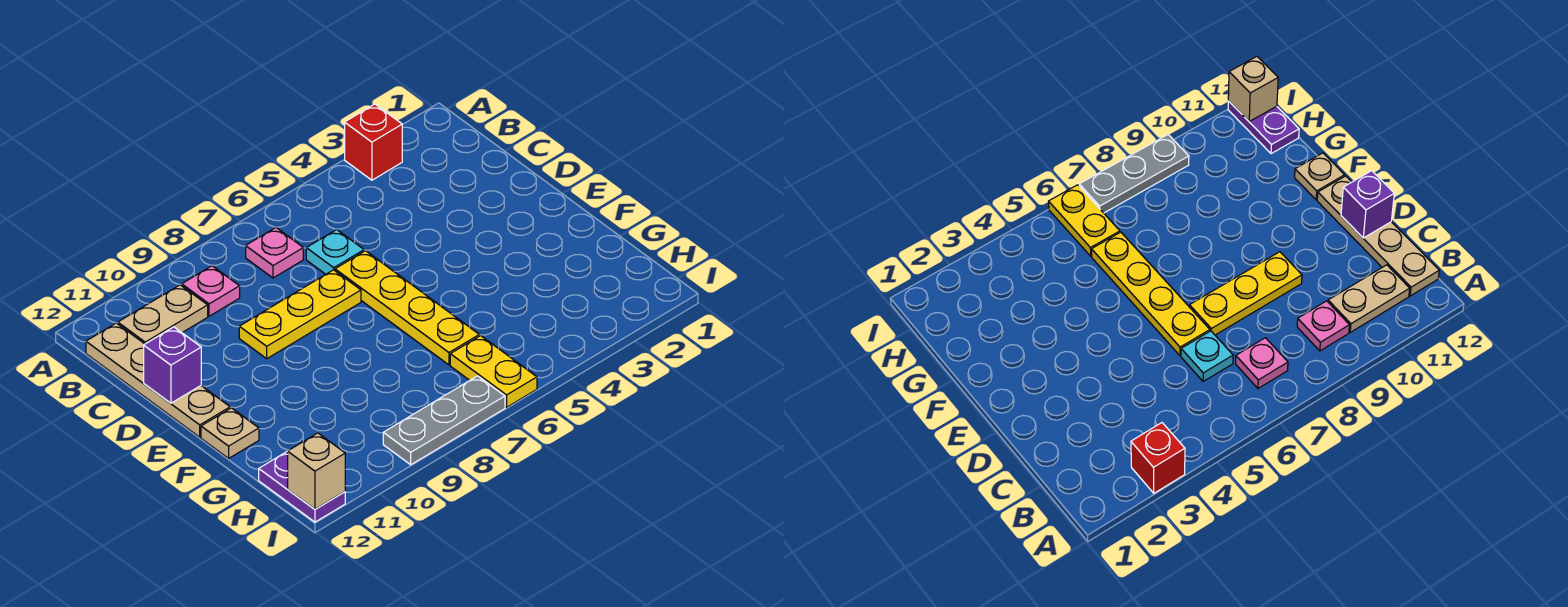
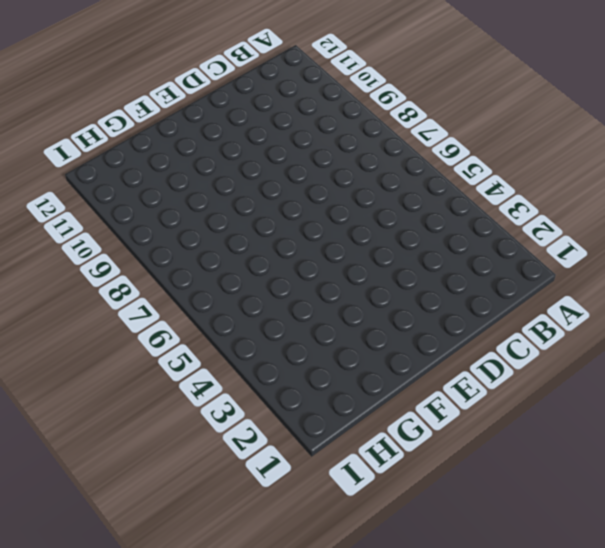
none -> red 1x1 brick [345,104,402,180]
none -> pink 1x1 plate [246,228,303,278]
none -> pink 1x1 plate [182,266,240,316]

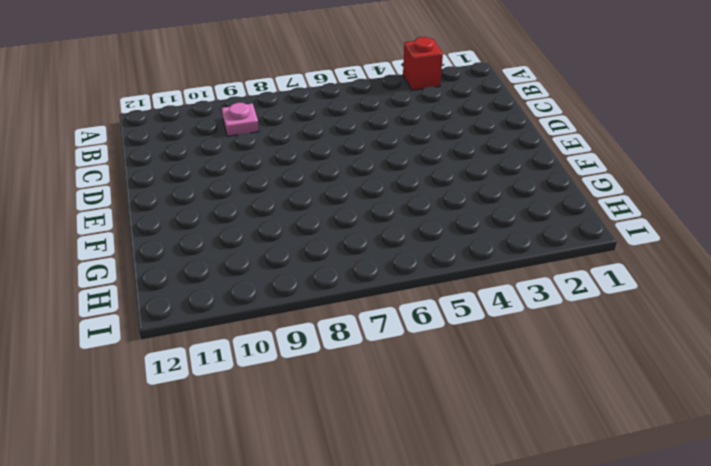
none -> pink 1x1 plate [246,228,303,278]
none -> tan 1x2 plate [118,285,208,344]
none -> tan 1x4 plate [86,323,230,437]

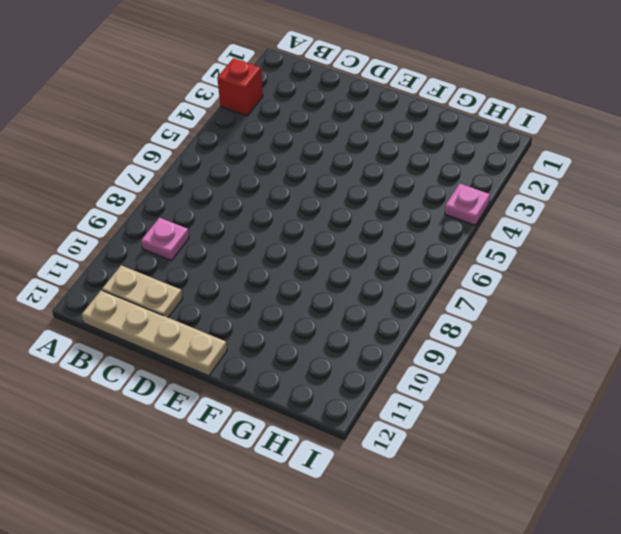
tan 1x2 plate [102,265,183,317] -> tan 1x2 plate turned to [118,285,208,344]
pink 1x1 plate [445,183,490,225] -> pink 1x1 plate moved to [246,228,303,278]
none -> cyan 1x1 plate [306,230,364,274]
none -> yellow 1x4 plate [335,251,479,365]
none -> yellow 1x3 plate [239,270,361,359]

